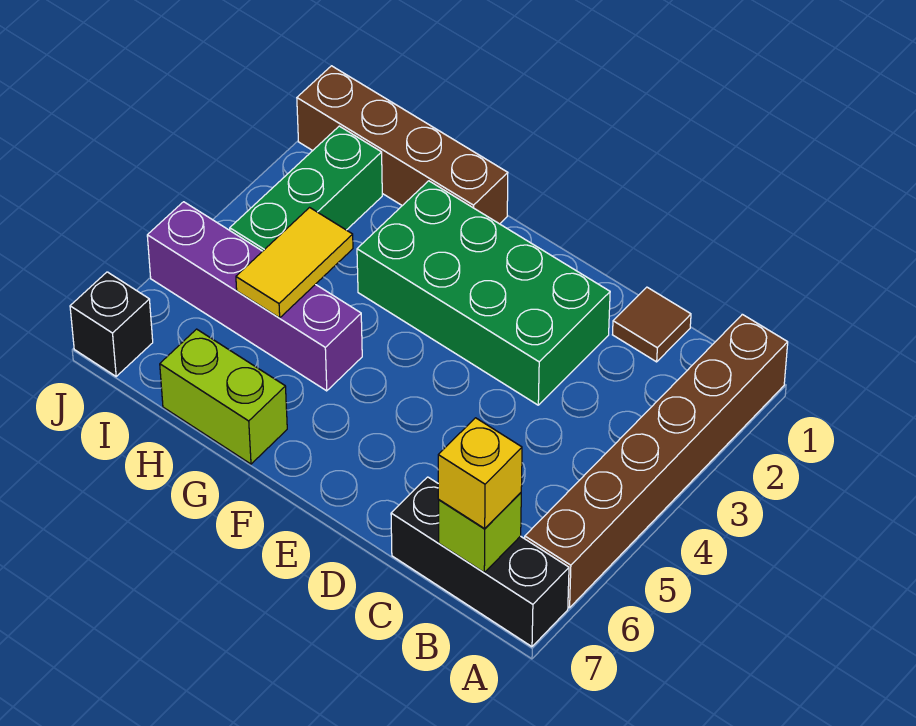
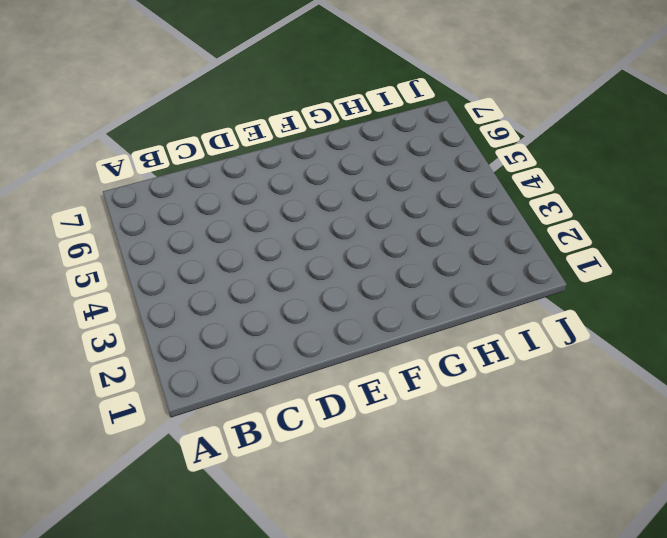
none -> brown 1x6 brick [525,314,788,608]
none -> black 1x3 brick [391,477,569,647]
none -> brown 1x1 tile [613,287,691,362]

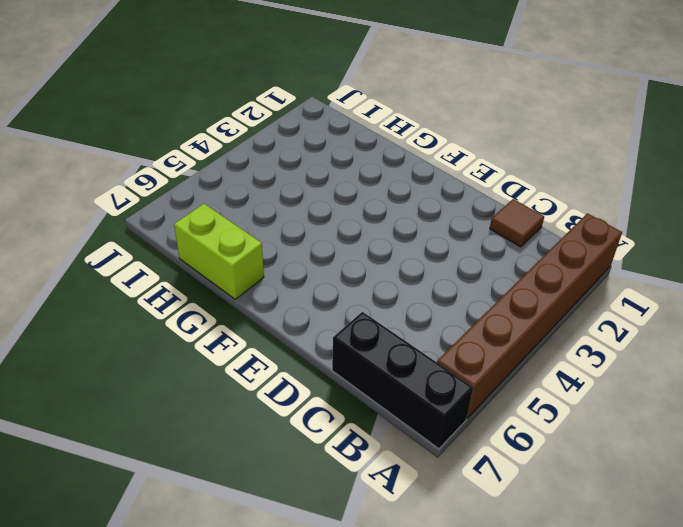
none -> green 2x4 brick [357,181,610,405]
none -> brown 1x4 brick [297,66,508,224]
none -> purple 1x4 brick [147,202,362,391]

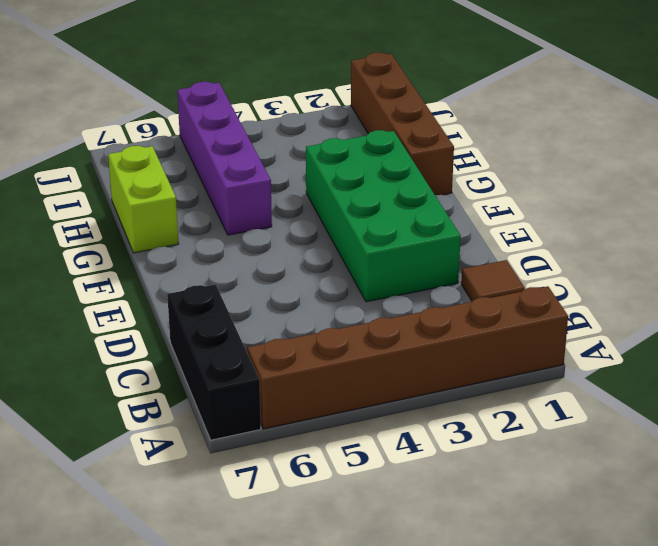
none -> green 1x3 brick [230,126,382,251]
none -> black 1x1 brick [70,272,153,376]
none -> lime 1x1 brick [439,493,521,572]

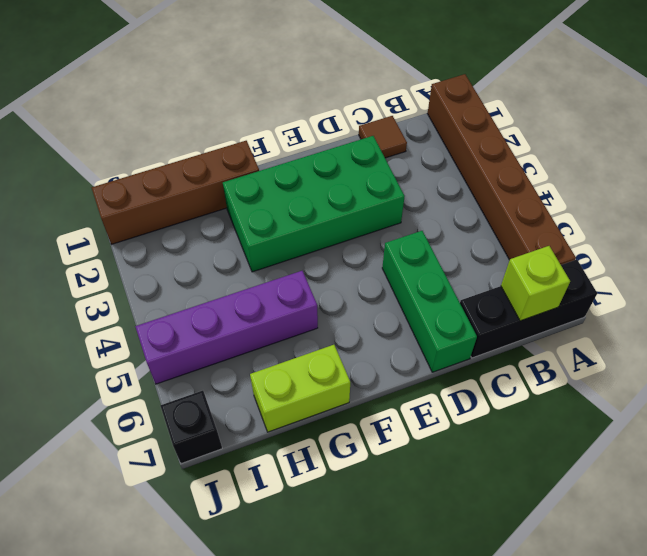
green 1x3 brick [382,231,477,372] -> green 1x3 brick moved to [230,126,382,251]
none -> yellow 1x2 tile [236,208,353,318]
none -> yellow 1x1 brick [438,418,522,529]

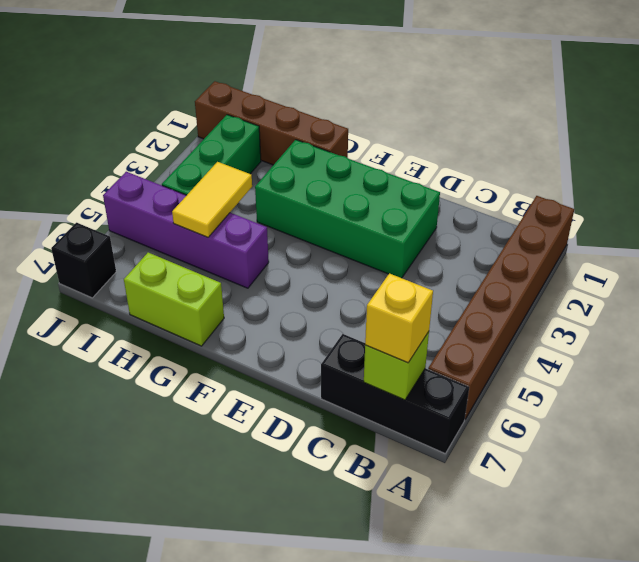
none -> brown 1x1 tile [613,287,691,362]

